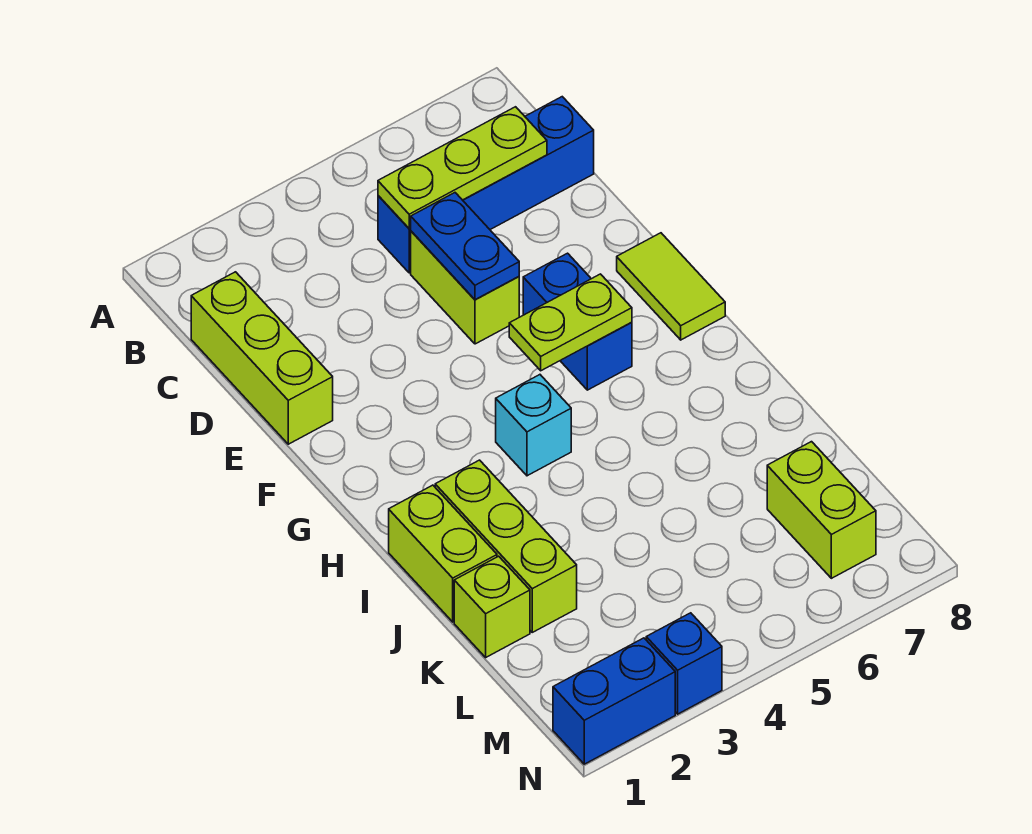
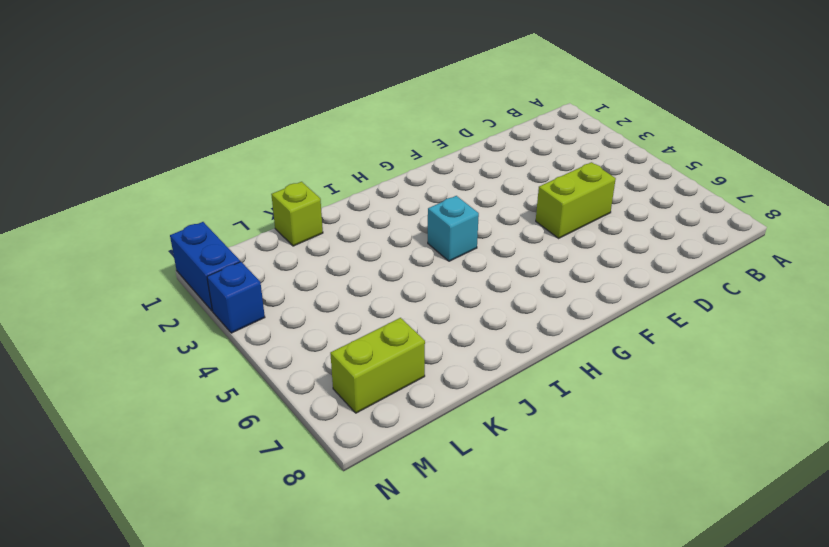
none -> lime 1x3 brick [191,272,333,444]
none -> blue 1x4 brick [378,97,594,273]
none -> blue 1x2 brick [523,253,632,390]

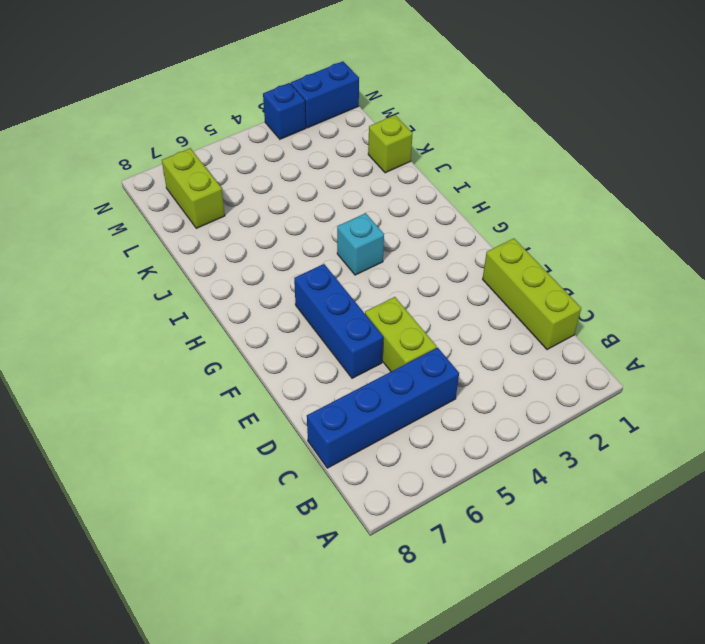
blue 1x3 brick [294,264,383,378] -> blue 1x2 brick [523,253,632,390]
none -> lime 1x2 tile [617,233,725,340]
none -> lime 1x2 brick [389,485,497,622]
none -> lime 1x3 brick [435,460,577,632]

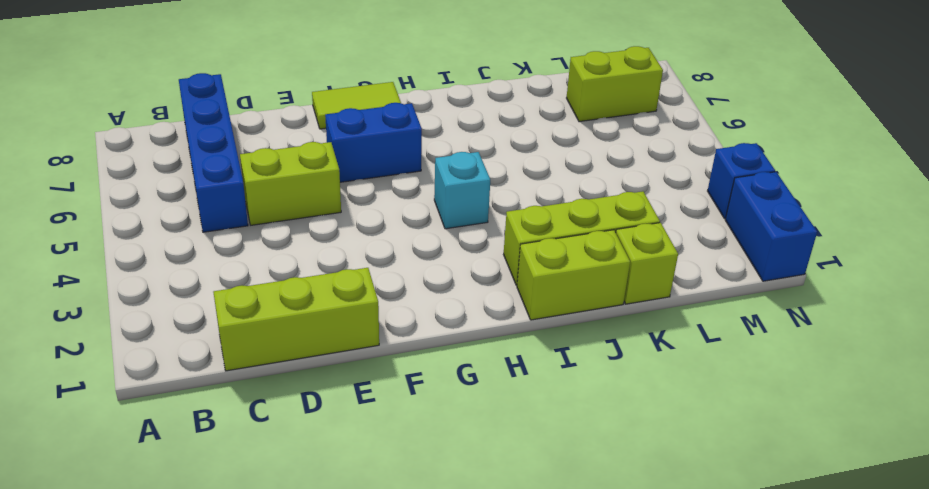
none -> lime 1x3 plate [378,107,547,228]
none -> blue 1x2 plate [411,193,519,300]
none -> lime 1x2 plate [509,274,632,371]

